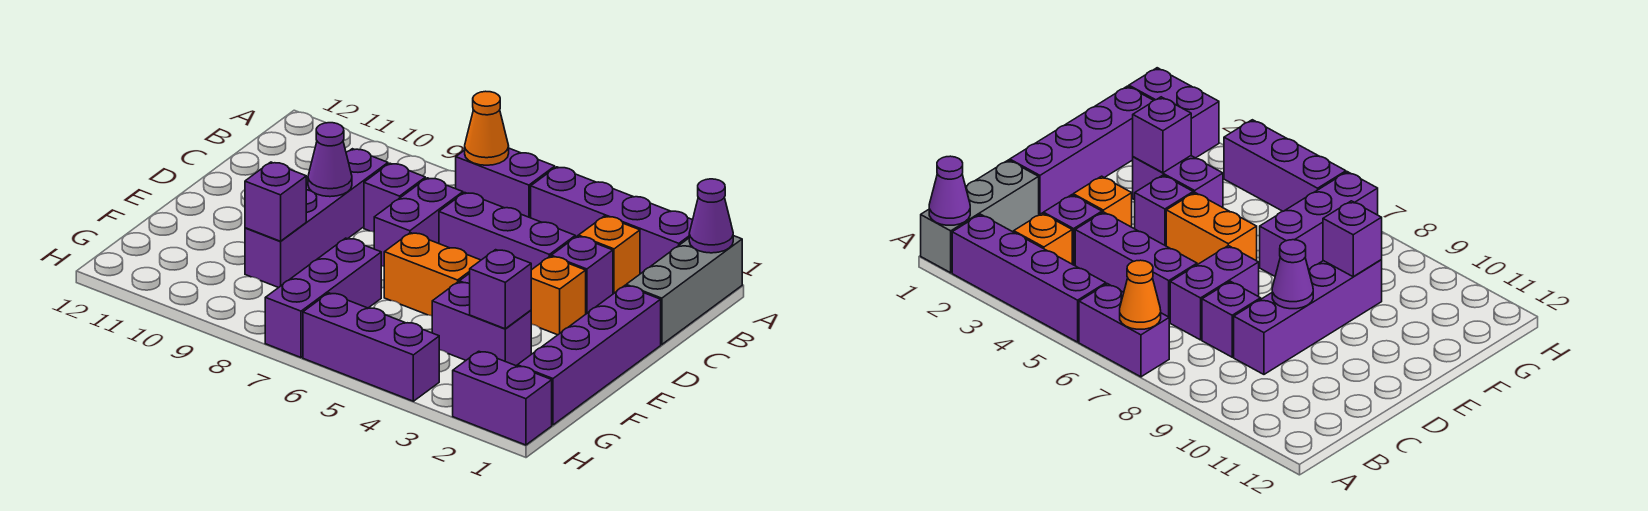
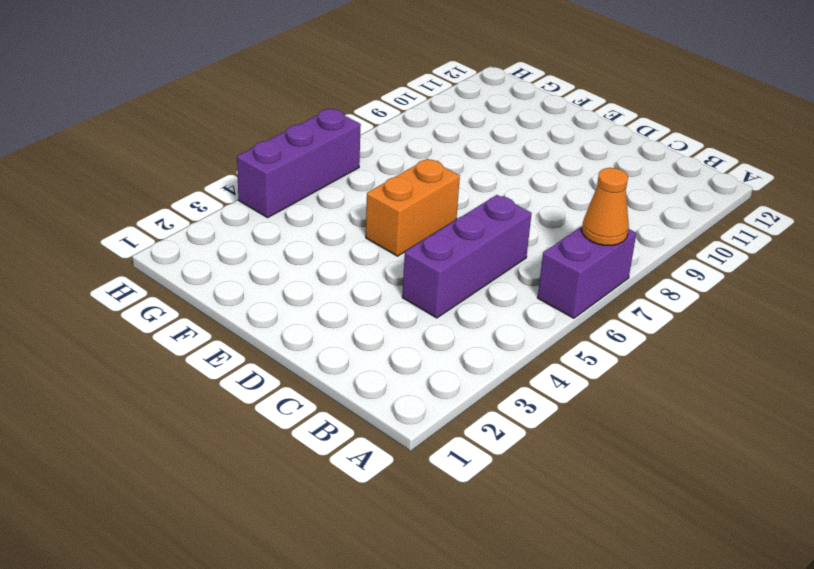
none -> grey 1x3 brick [626,236,742,345]
none -> purple 1x4 brick [531,167,693,274]
none -> orange 1x1 brick [578,216,640,294]

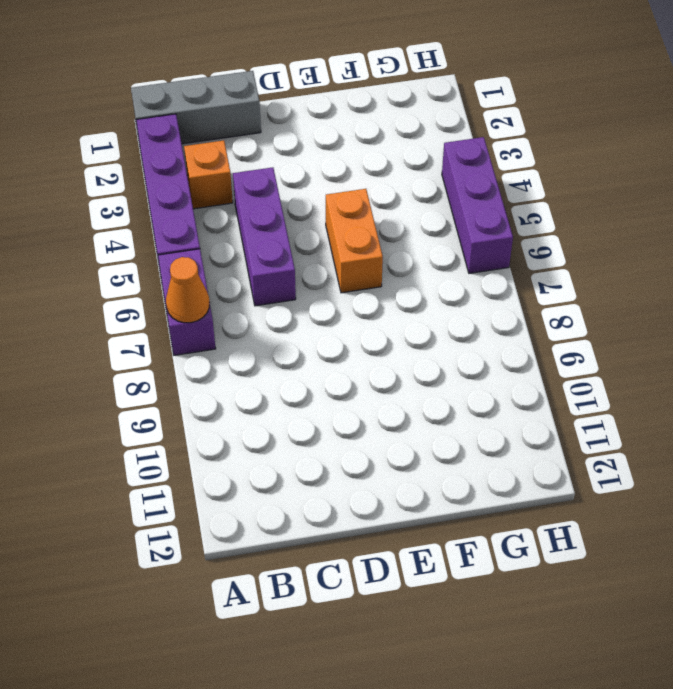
none -> purple 1x1 brick [551,236,613,314]
none -> purple 1x2 brick [374,178,463,266]
none -> purple 1x1 brick [364,163,425,232]

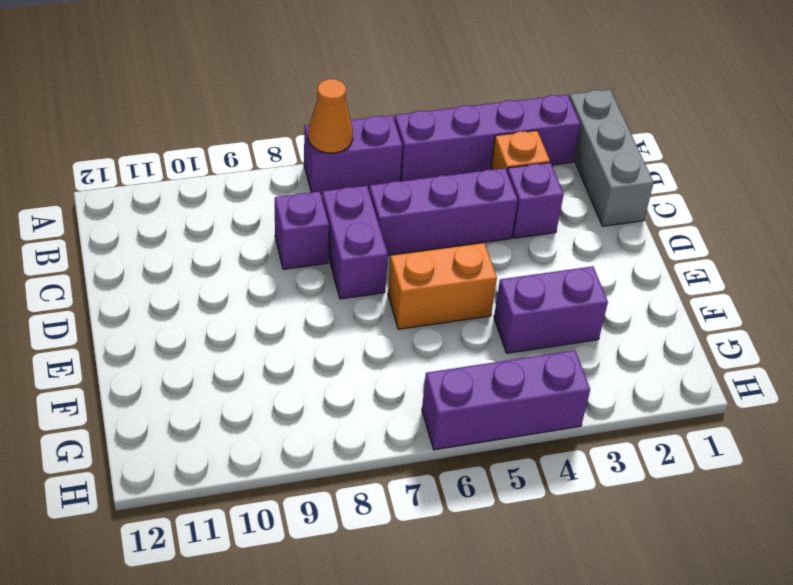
none -> purple 1x4 brick [245,149,388,288]
none -> purple 1x4 brick [517,286,661,425]
none -> orange 1x1 brick [531,256,586,335]

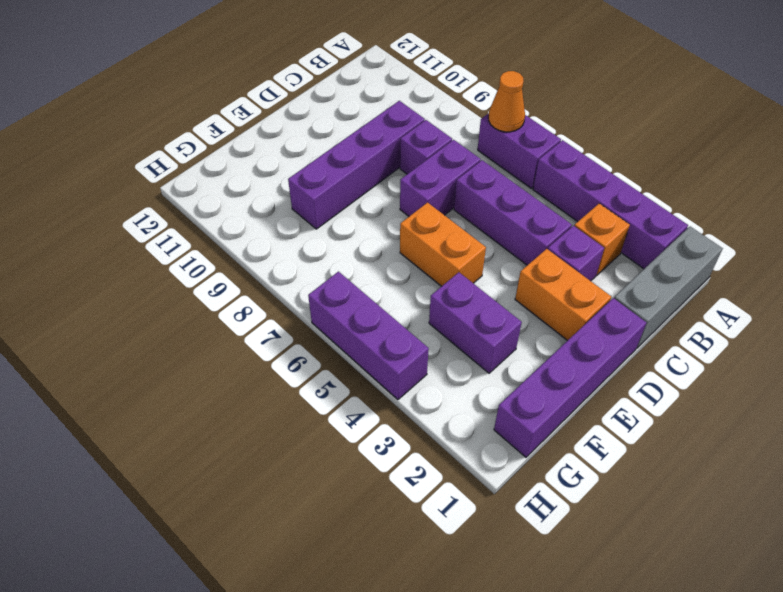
orange 1x2 brick [515,249,611,341] -> orange 1x1 brick [531,256,586,335]
none -> purple 1x1 brick [1135,175,1193,246]
none -> purple 1x3 brick [265,238,381,357]
none -> purple 1x2 brick [453,351,552,445]

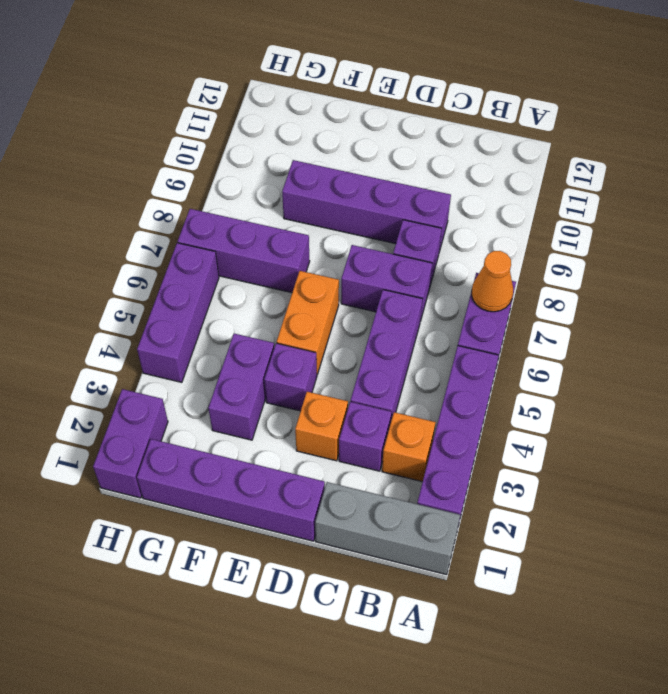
none -> purple 1x1 cone [689,179,733,253]
none -> purple 1x1 cone [308,123,352,197]
none -> purple 1x1 brick [470,250,531,329]

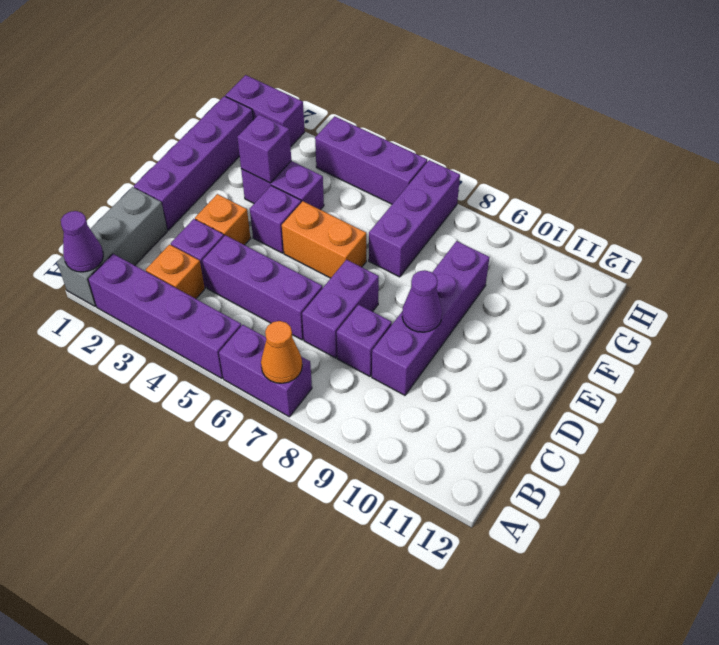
none -> purple 1x1 brick [245,162,306,241]

